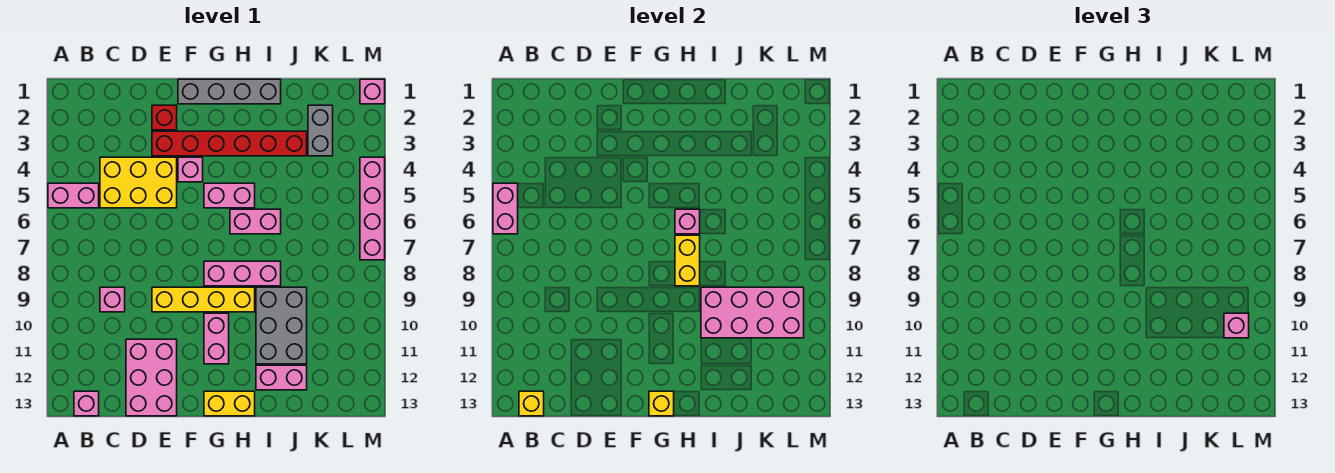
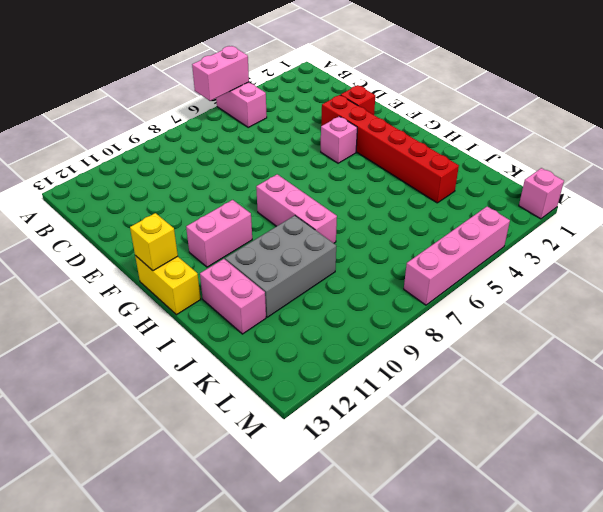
none -> pink 1x1 brick [74,391,99,416]
none -> yellow 2x3 brick [100,157,177,208]
none -> pink 1x1 brick [100,287,125,312]

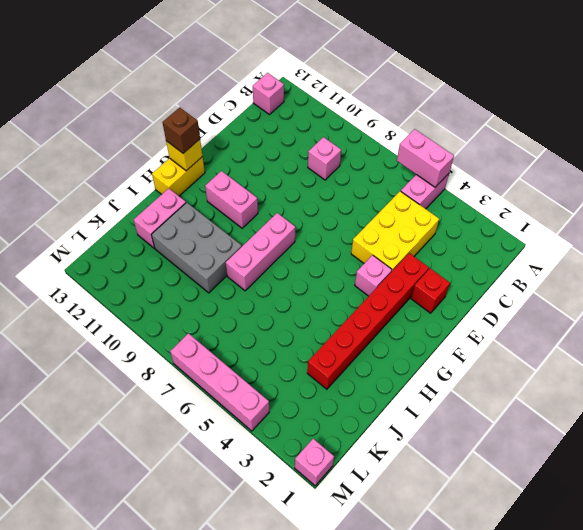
brown 1x1 brick [162,107,200,153] -> none
none -> pink 2x3 brick [126,339,177,416]
none -> yellow 1x4 brick [152,287,255,312]
none -> grey 1x4 brick [178,79,281,104]

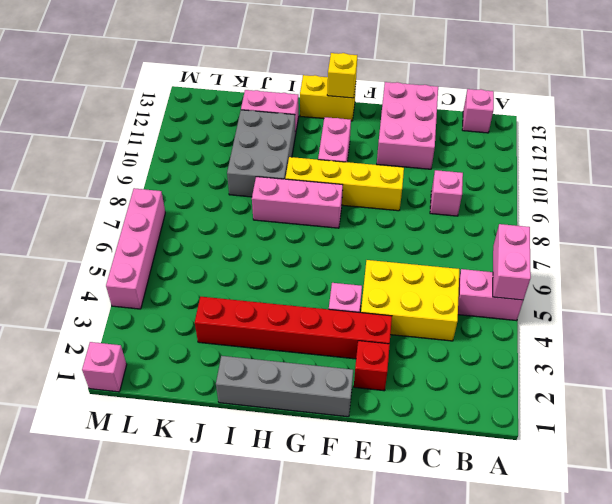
none -> pink 1x2 brick [204,183,255,208]
none -> pink 1x2 brick [230,209,281,234]
none -> grey 1x2 brick [308,105,333,156]

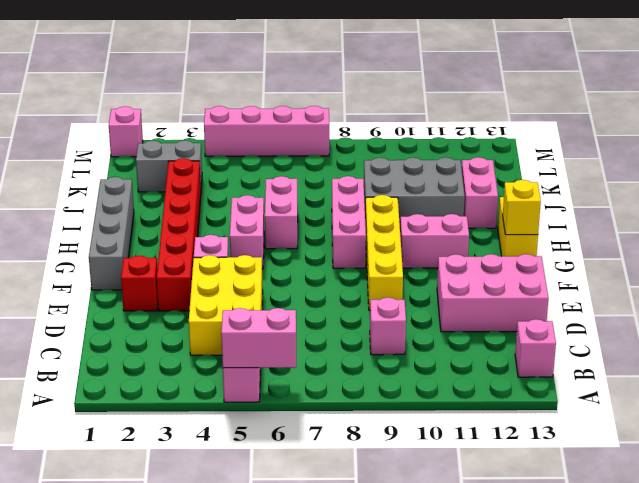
none -> yellow 1x1 brick [519,391,544,416]
none -> pink 1x1 brick [675,209,700,234]
none -> yellow 1x2 brick [675,235,700,286]

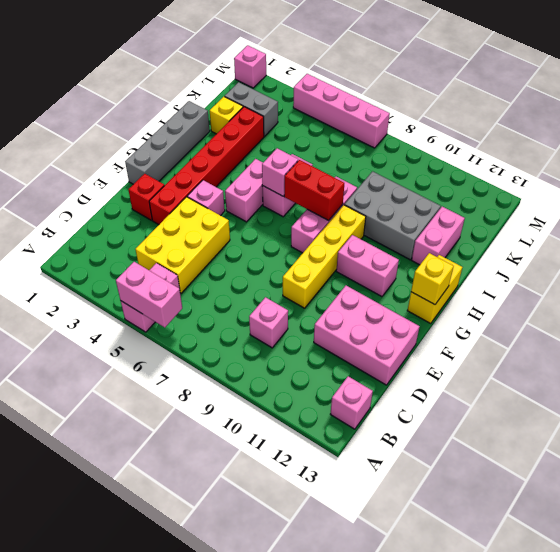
red 1x2 brick [284,160,344,220] -> yellow 1x2 brick [675,235,700,286]
yellow 1x1 brick [210,97,243,134] -> yellow 1x1 brick moved to [519,391,544,416]
none -> pink 2x4 brick [701,287,804,338]
none -> pink 1x1 brick [1224,313,1249,338]

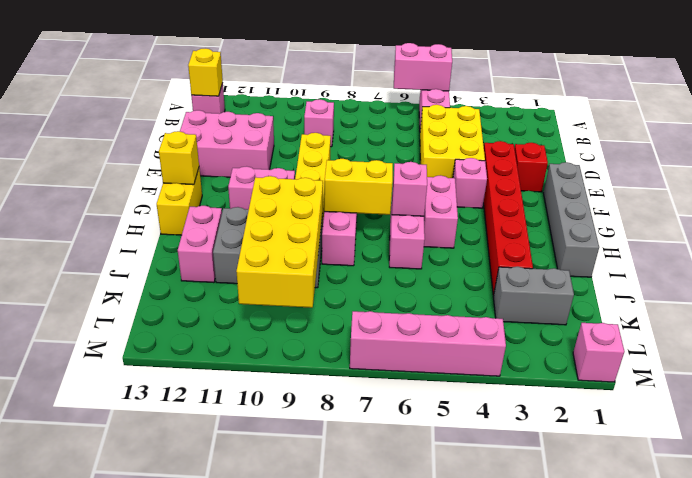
yellow 2x4 brick [236,176,323,308] -> pink 2x4 brick [701,287,804,338]
none -> pink 1x1 brick [1224,313,1249,338]

